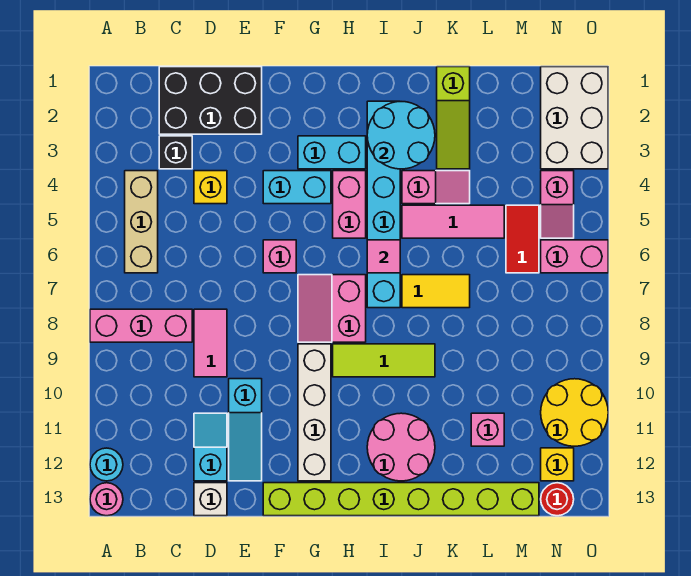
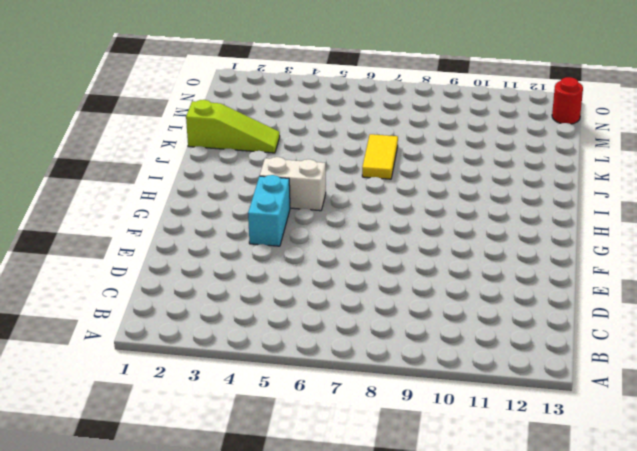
white 1x2 brick [260,157,326,211] -> pink 1x2 brick [333,171,366,238]
none -> pink 1x3 brick [90,309,192,342]
none -> cyan 1x1 round brick [90,448,123,481]
none -> pink 1x1 round brick [90,483,123,516]
none -> tan 1x3 brick [125,171,158,273]

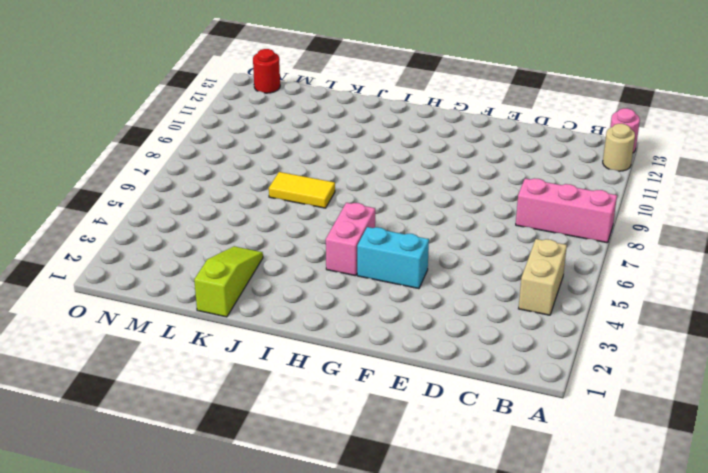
tan 1x1 round brick [603,124,635,171] -> cyan 1x1 round brick [90,448,123,481]
tan 1x2 brick [519,239,567,315] -> tan 1x3 brick [125,171,158,273]
none -> black 2x3 brick [159,67,262,134]
none -> black 1x1 brick [159,136,192,169]
none -> yellow 1x1 brick [194,171,227,204]
none -> pink 1x2 tile [194,309,227,377]

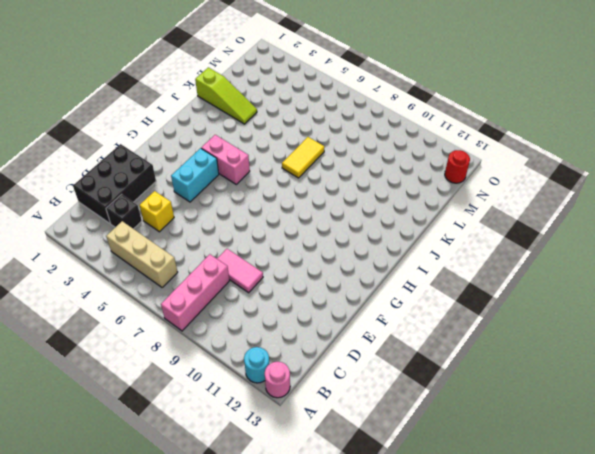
none -> cyan 1x2 slope [194,413,227,481]
none -> white 1x1 brick [194,483,227,516]
none -> cyan 1x3 slope [229,379,262,481]
none -> pink 1x1 brick [263,240,296,273]

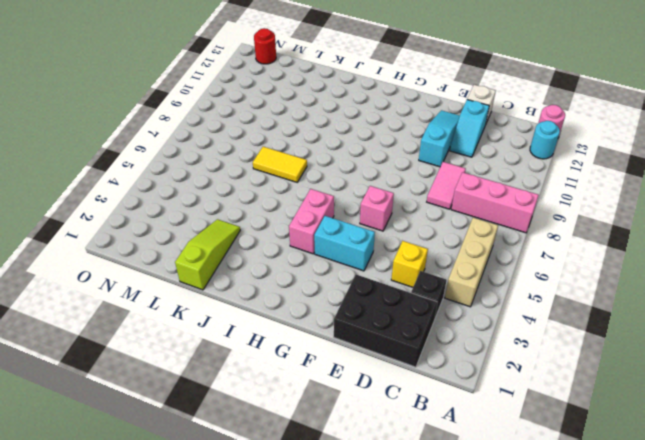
none -> lime 1x8 brick [263,483,539,516]
none -> cyan 1x2 brick [298,136,366,169]
none -> pink 2x2 slope [298,275,366,342]
none -> white 1x4 brick [298,344,331,481]

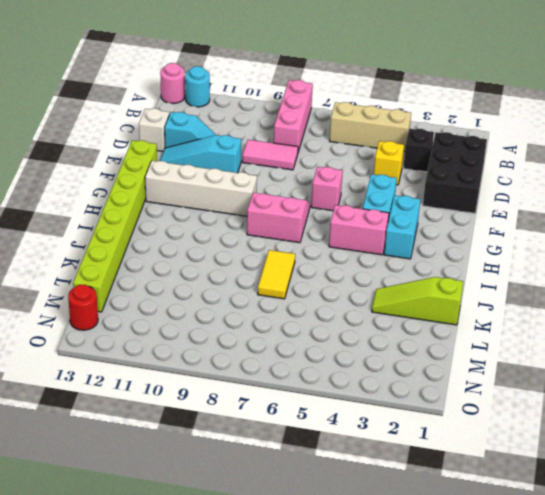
none -> lime 1x3 tile [333,344,435,377]
none -> cyan 1x6 brick [367,101,400,308]
none -> pink 2x2 round brick [367,413,435,481]
none -> pink 1x2 slope [402,171,470,204]

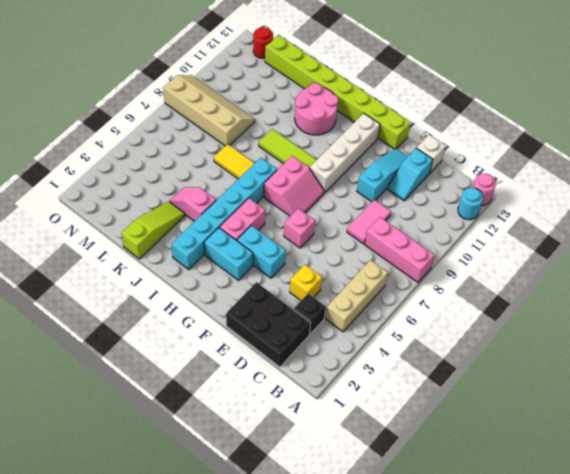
tan 2x4 slope [163,75,255,146] -> none
none -> pink 1x3 tile [402,205,504,238]
none -> pink 1x1 brick [471,413,504,446]
none -> red 1x2 tile [506,205,539,273]
none -> white 2x3 brick [541,67,608,169]

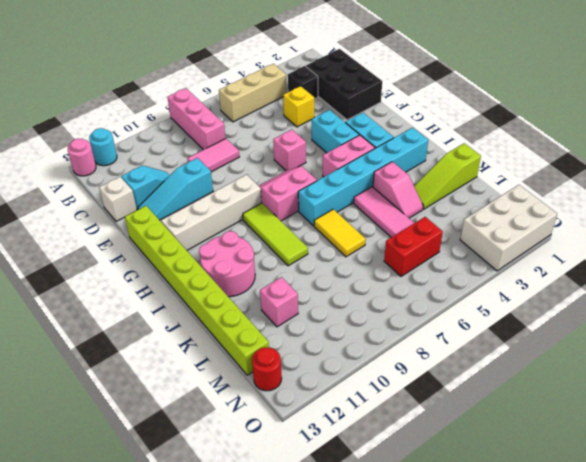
red 1x2 brick [384,217,443,276] -> red 1x2 tile [506,205,539,273]
none -> pink 1x2 slope [541,171,574,238]
none -> pink 1x2 brick [541,240,608,273]
none -> yellow 2x2 round brick [541,379,608,446]
none -> yellow 1x1 brick [541,448,574,481]

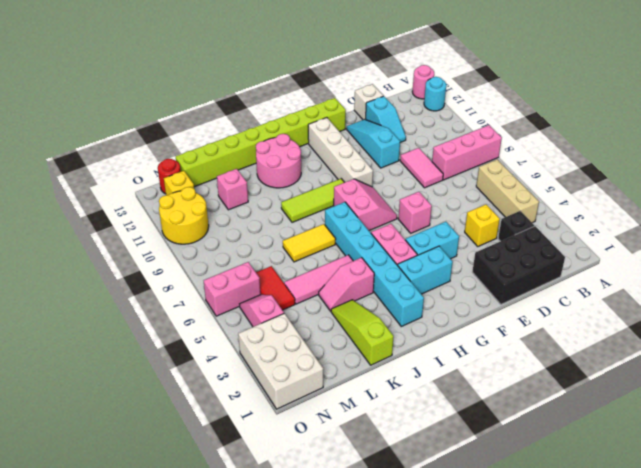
none -> cyan 2x2 round brick [367,102,435,169]
none -> pink 1x1 tile [367,240,400,273]

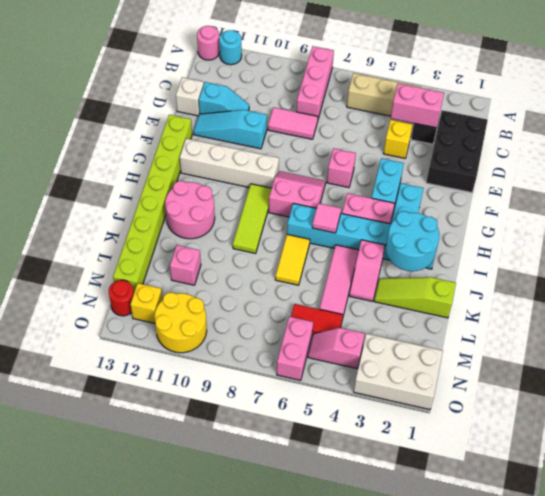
pink 1x2 brick [391,84,444,128] -> none

